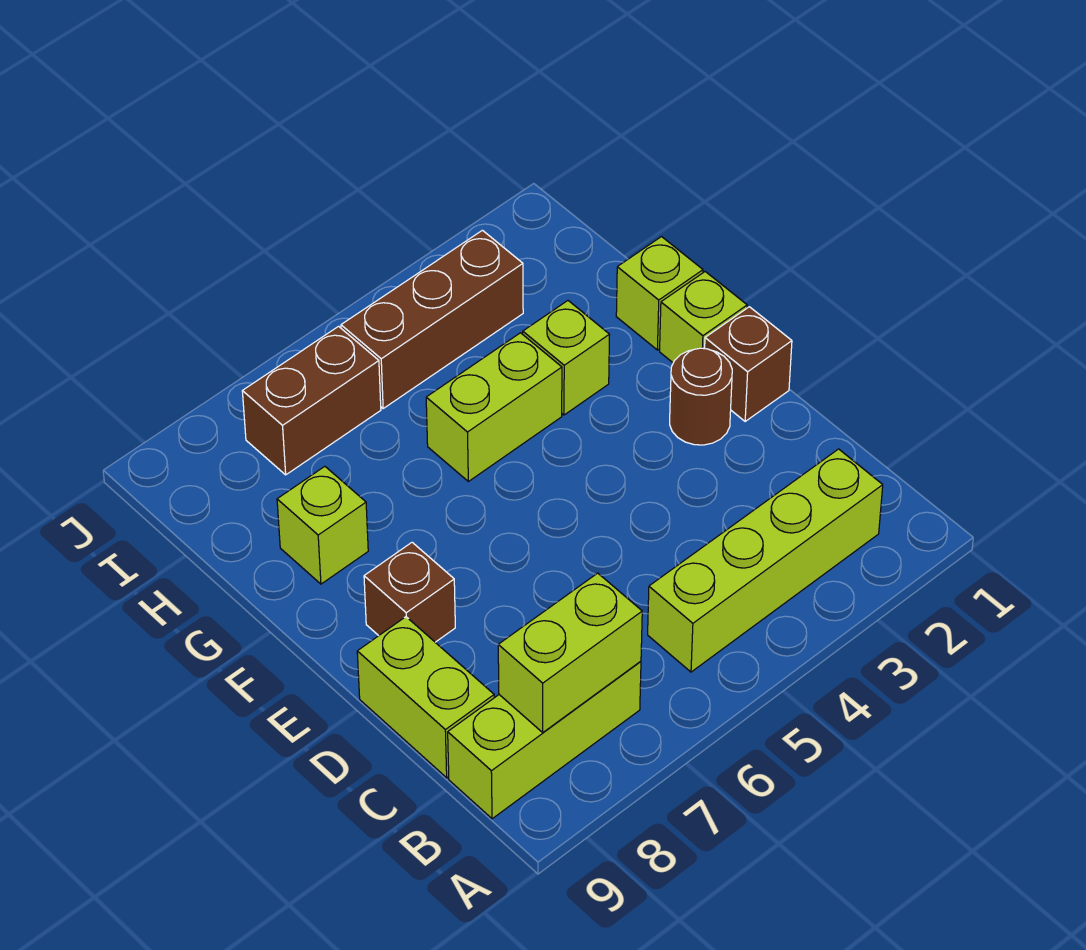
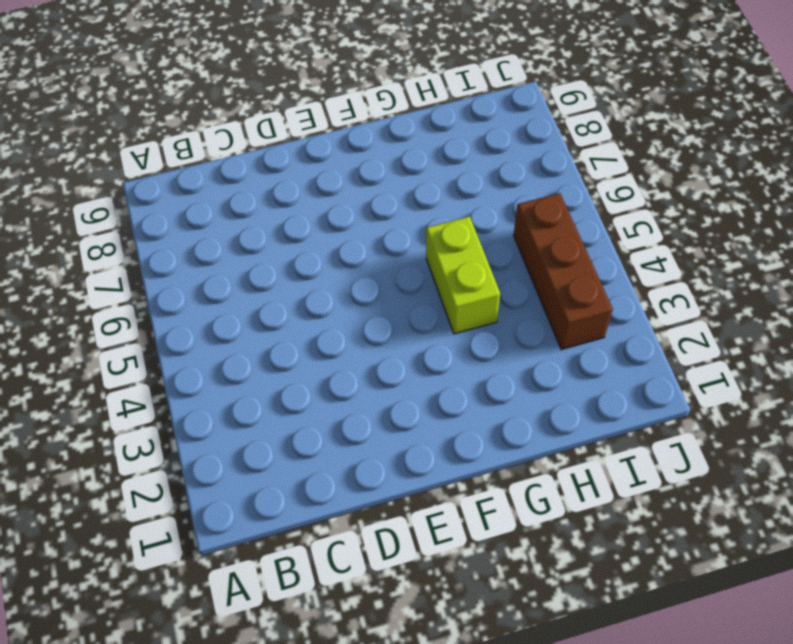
none -> lime 1x4 brick [648,449,883,672]
none -> lime 1x3 brick [448,661,641,819]
none -> lime 1x2 brick [357,617,494,778]

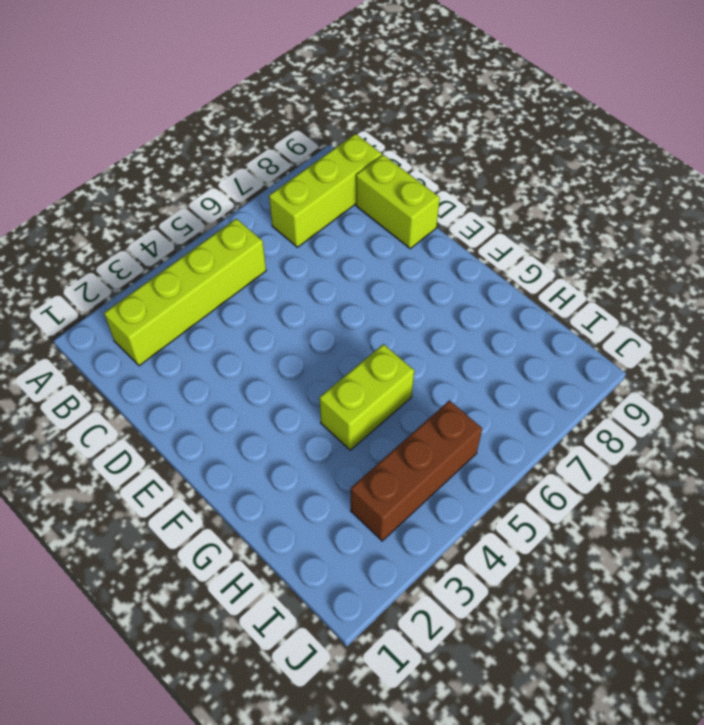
none -> brown 1x1 brick [705,307,792,421]
none -> brown 1x1 round brick [670,348,732,445]
none -> brown 1x1 brick [364,542,455,642]

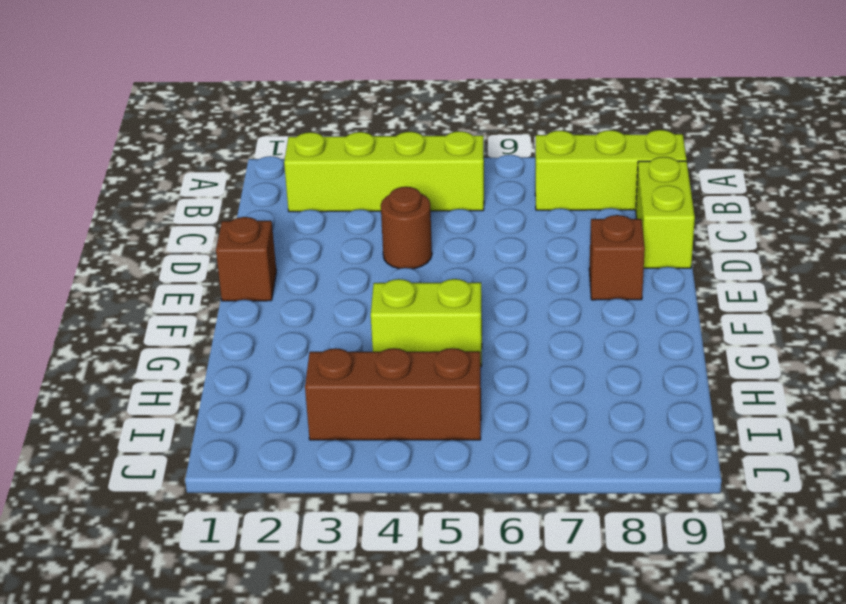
brown 1x1 round brick [381,187,432,269] -> brown 1x1 round brick moved to [670,348,732,445]
none -> lime 1x1 brick [660,272,747,363]
none -> lime 1x1 brick [616,237,703,350]
none -> lime 1x1 brick [523,301,610,415]

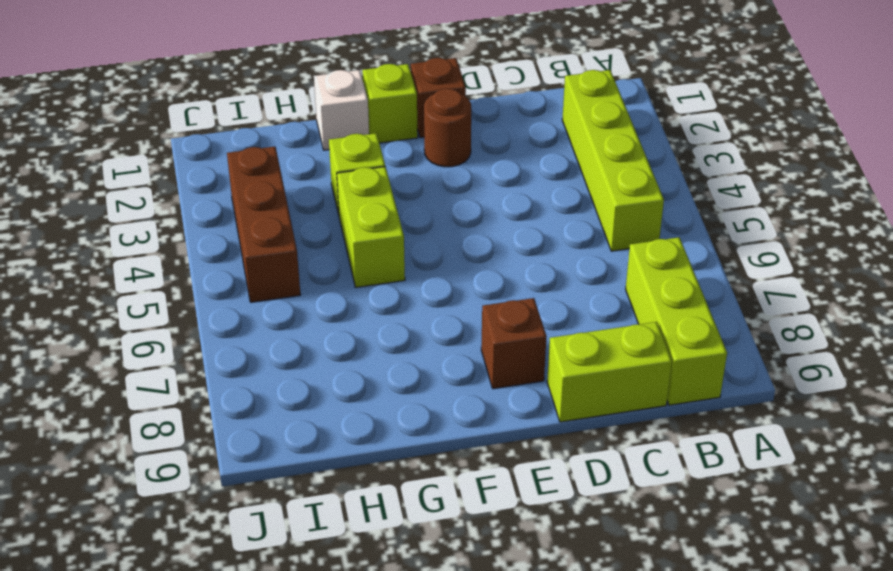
white 1x1 brick [314,70,369,150] -> lime 1x1 brick [616,237,703,350]
none -> lime 1x1 brick [277,466,368,584]
none -> brown 1x2 brick [242,326,381,475]
none -> lime 1x2 brick [498,573,642,732]

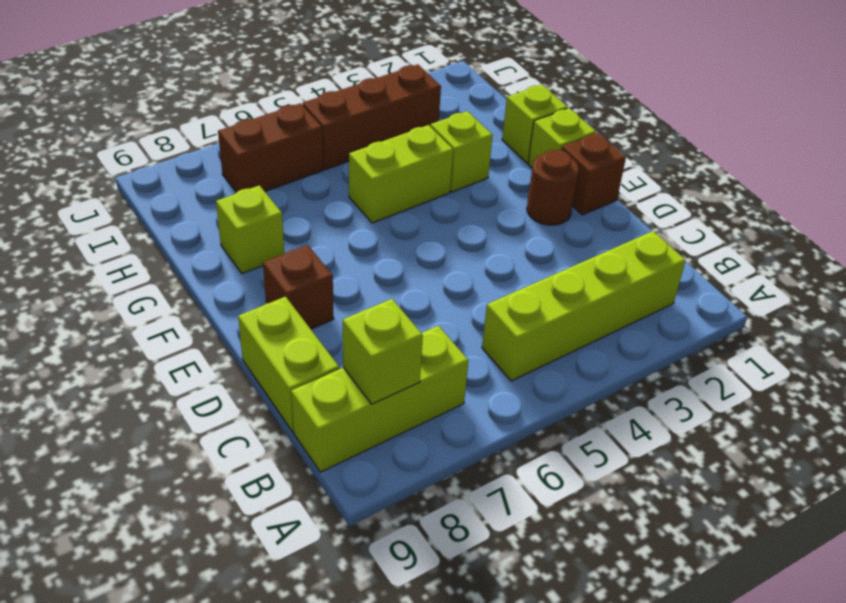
lime 1x1 brick [343,299,423,404] -> lime 1x2 brick [498,573,642,732]

